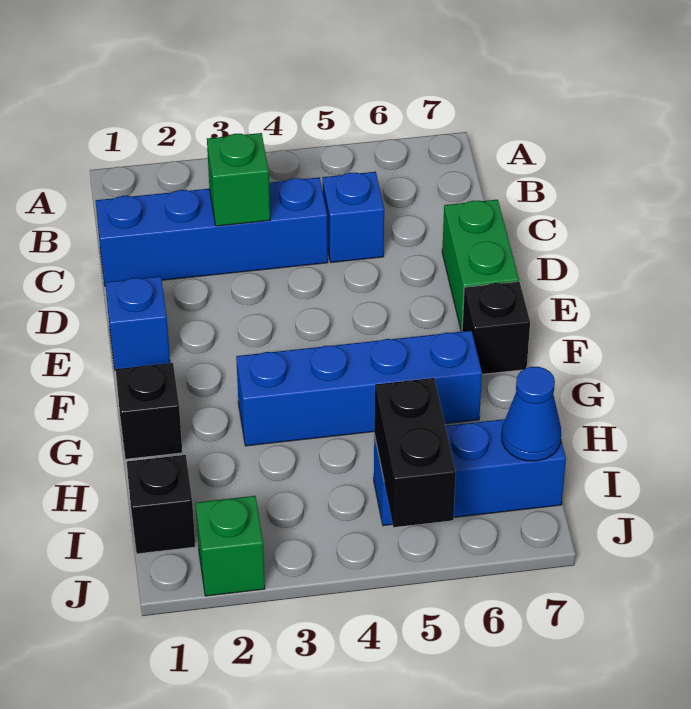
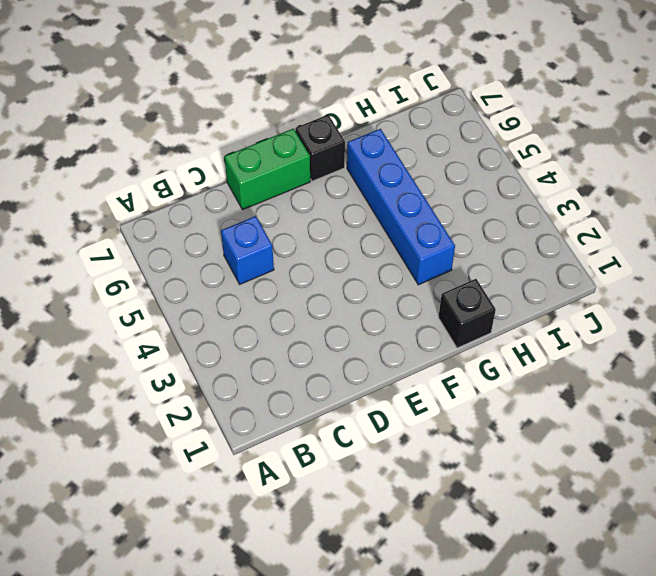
none -> blue 1x4 brick [96,177,328,286]
none -> blue 1x1 brick [105,276,170,370]
none -> black 1x1 brick [127,455,195,554]

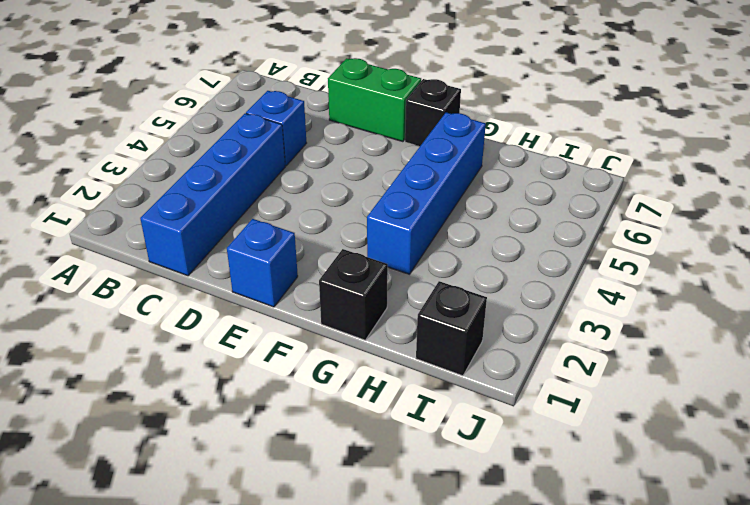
none -> blue 1x3 brick [374,419,566,526]
none -> green 1x1 brick [196,496,265,596]
none -> green 1x1 brick [207,133,270,226]

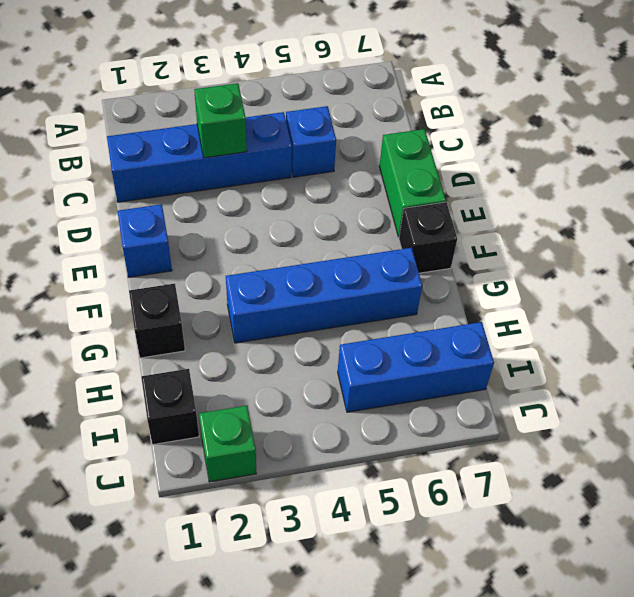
none -> black 1x2 brick [374,378,456,527]
none -> blue 1x1 cone [502,367,561,461]

